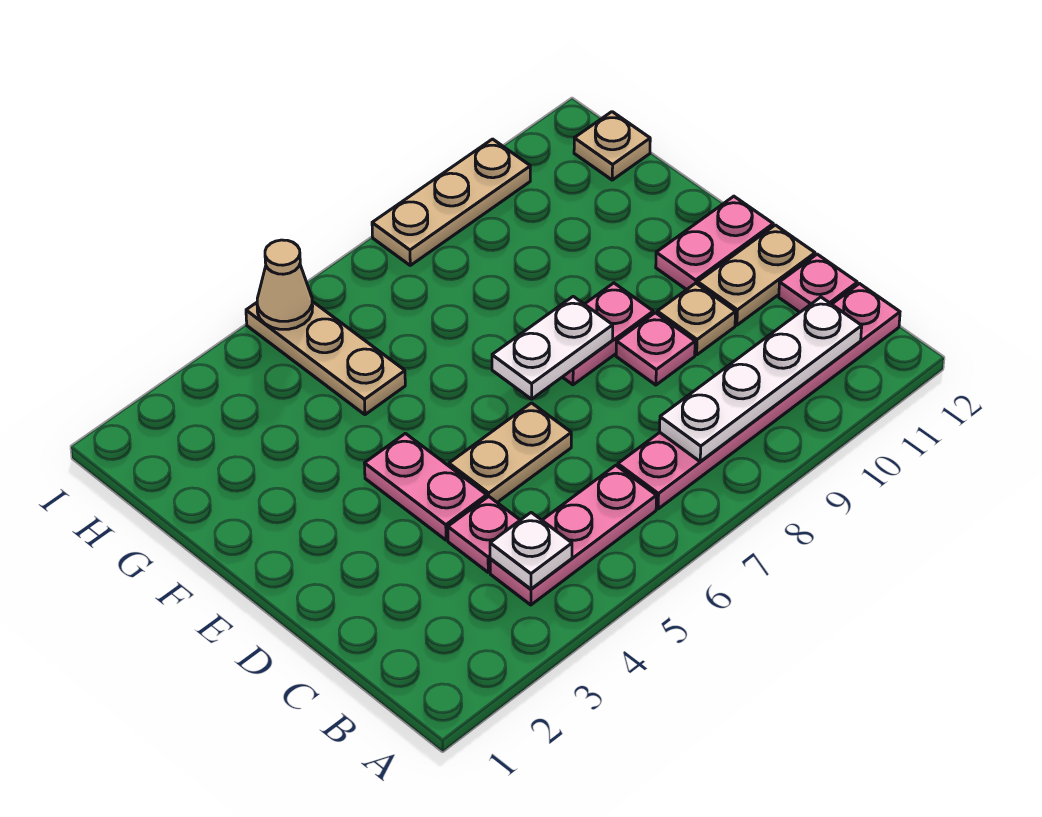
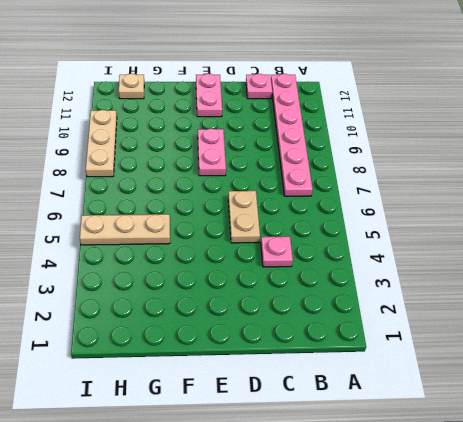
none -> pink 1x3 plate [490,465,657,605]
none -> pink 1x2 plate [364,433,487,540]
none -> pink 1x1 plate [616,313,695,385]

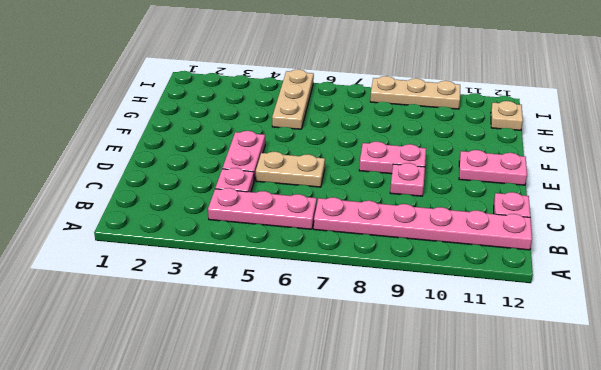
none -> tan 1x1 plate [657,283,736,355]
none -> tan 1x2 plate [698,225,815,325]
none -> white 1x1 plate [490,512,572,589]

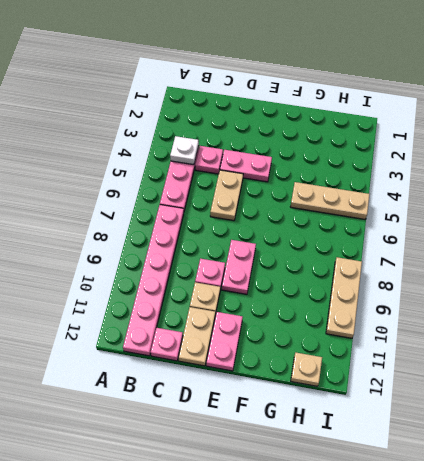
none -> white 1x4 plate [660,297,862,461]
none -> white 1x2 plate [492,296,613,399]
none -> tan 1x1 cone [257,240,313,329]

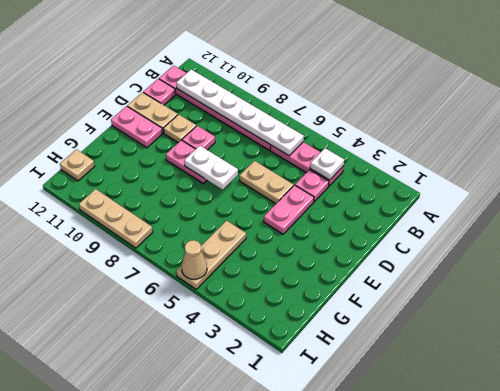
white 1x6 plate [176,70,304,156] -> white 1x4 plate [660,297,862,461]

